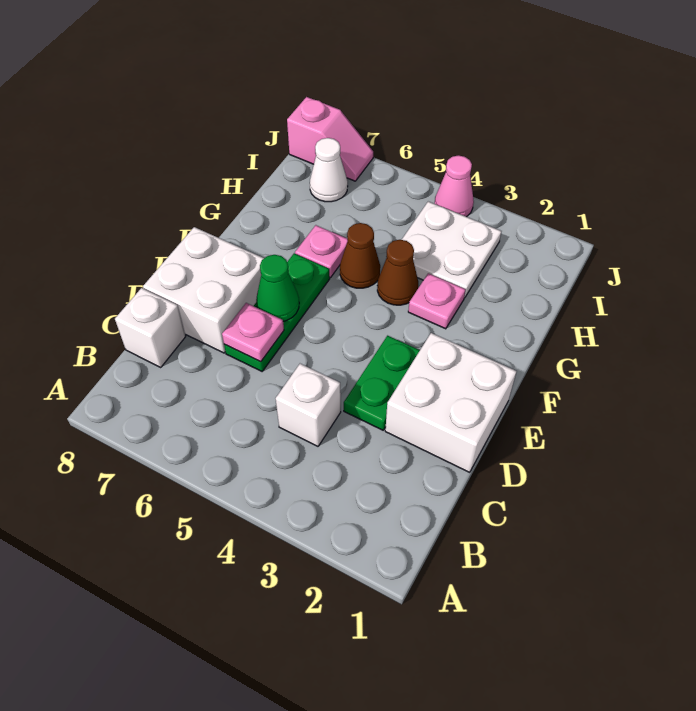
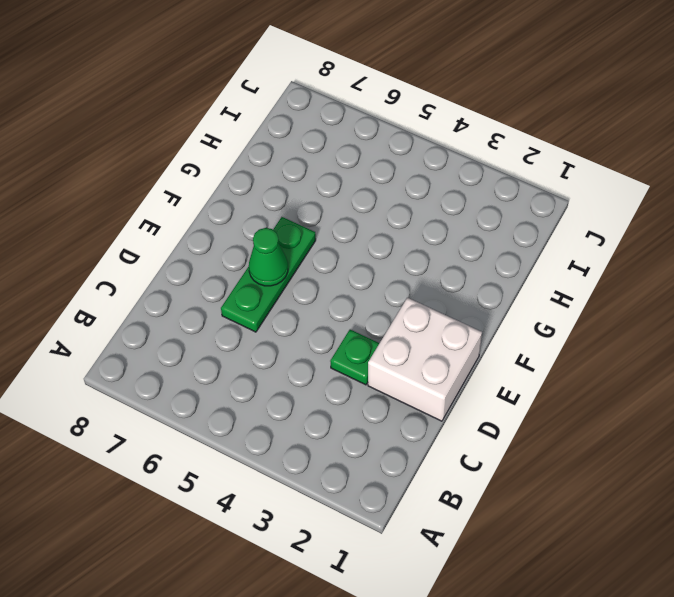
green 1x1 plate [330,330,379,385] -> green 1x2 plate [344,336,420,430]
none -> white 1x1 brick [276,364,341,446]
none -> white 1x1 brick [115,288,186,367]
none -> white 2x2 brick [143,227,264,353]

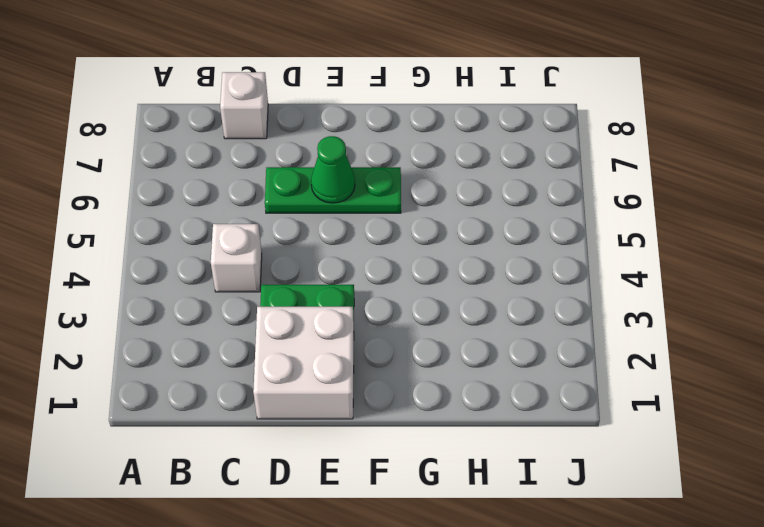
none -> white 2x2 brick [143,227,264,353]
none -> pink 1x1 plate [408,273,466,329]
none -> brown 1x1 cone [377,240,418,305]

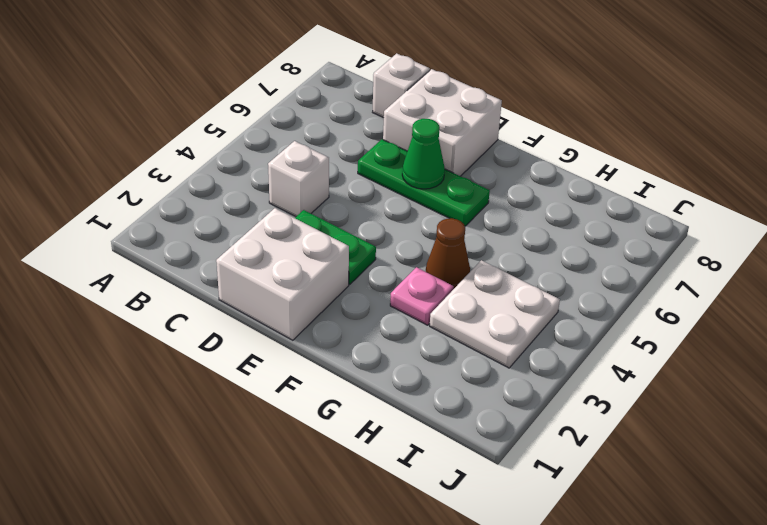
none -> brown 1x1 cone [340,223,380,288]
none -> pink 1x1 plate [295,225,347,278]
none -> white 1x1 cone [310,138,348,202]

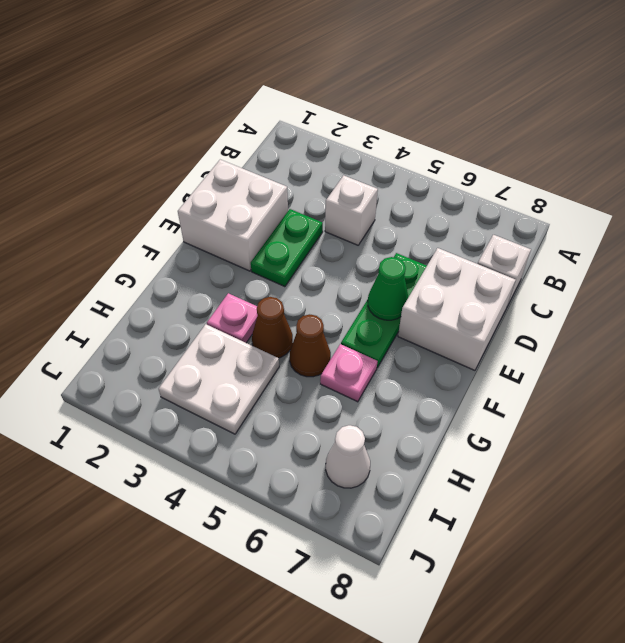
none -> pink 1x1 cone [435,155,474,217]
none -> pink 1x2 slope [287,97,373,181]
none -> pink 1x1 plate [222,303,284,362]

